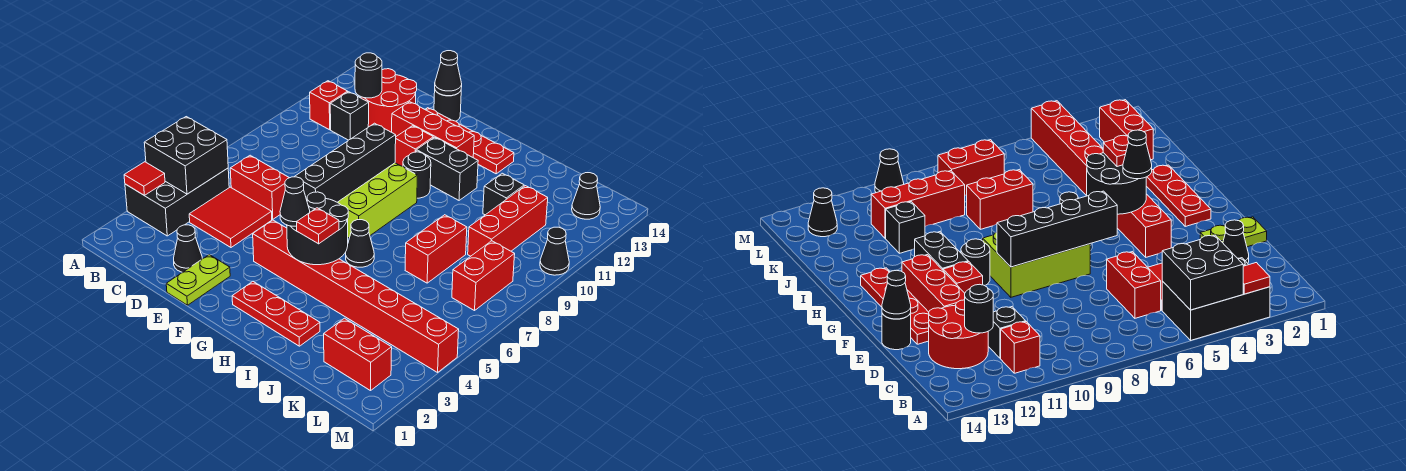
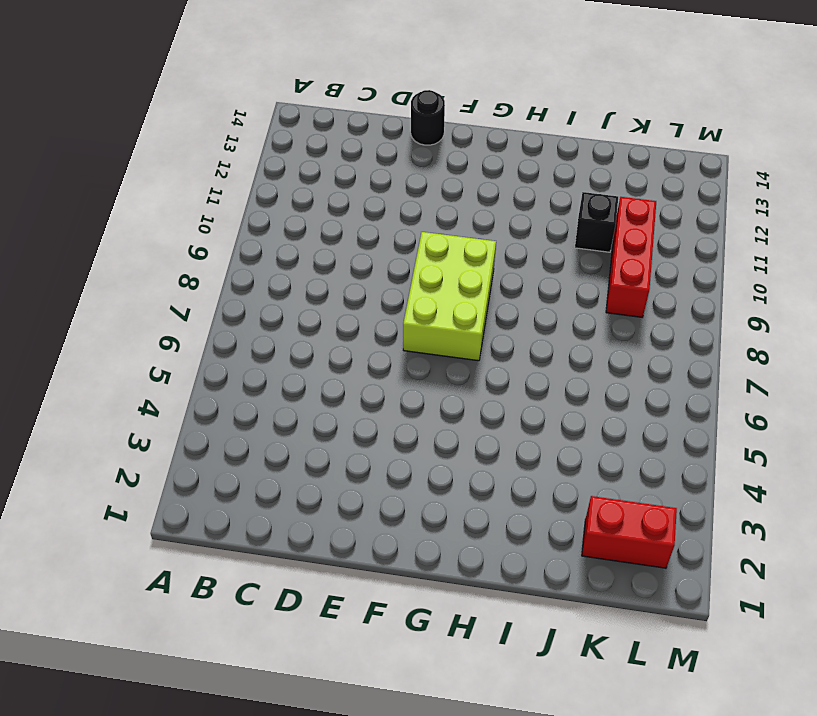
none -> black 2x3 brick [125,168,229,236]
none -> red 1x1 brick [310,81,348,130]
none -> red 2x2 tile [189,187,272,247]
none -> red 1x2 brick [230,155,289,219]

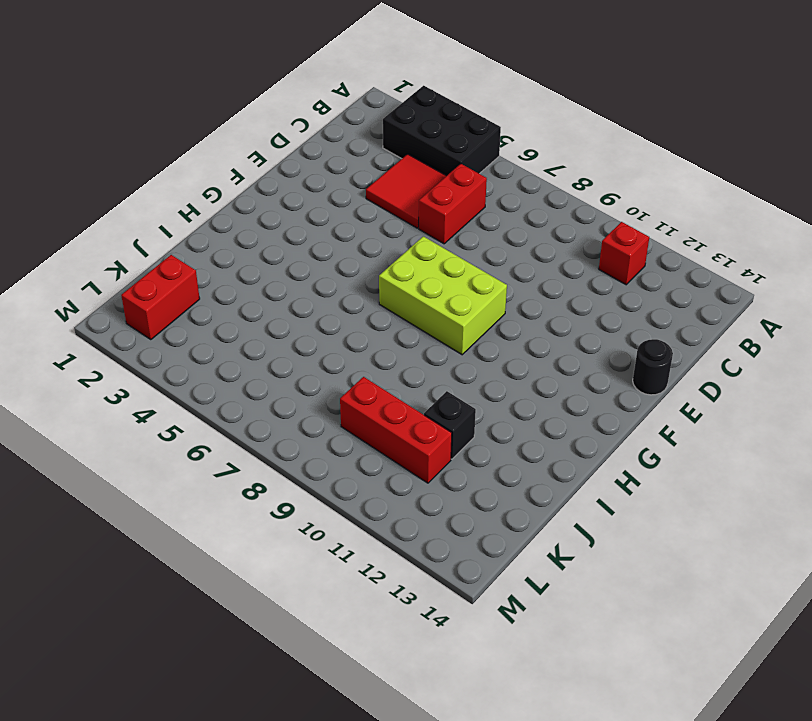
none -> black 1x1 brick [330,92,369,140]
none -> red 2x2 round brick [361,69,417,132]
none -> black 1x1 cone [174,225,202,272]
none -> lime 1x2 plate [166,255,230,305]

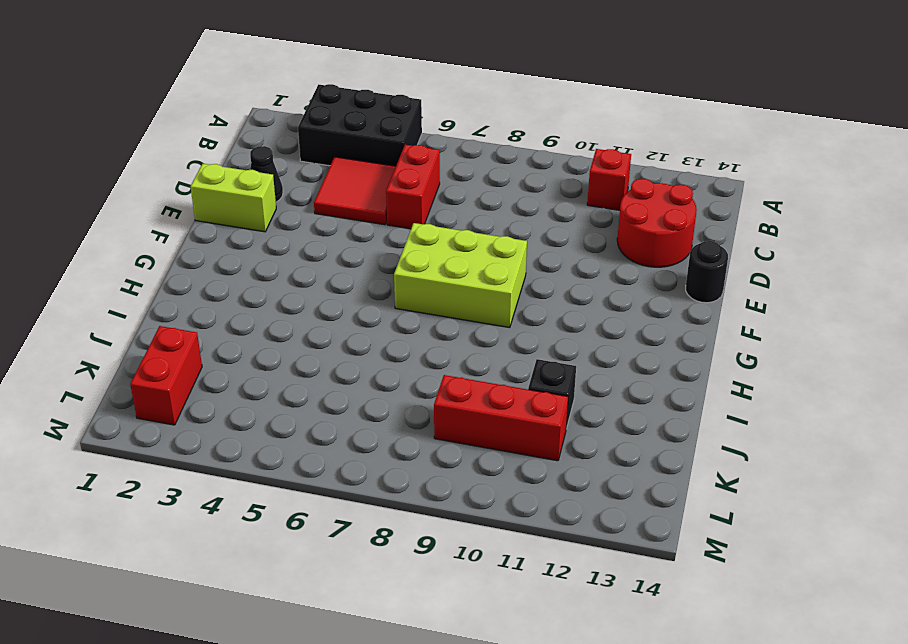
lime 1x2 brick [190,164,276,232] -> lime 1x2 plate [166,255,230,305]
none -> black 1x1 brick [330,92,369,140]
none -> red 1x3 brick [392,102,474,157]
none -> red 1x4 plate [425,108,514,174]
none -> red 1x8 brick [253,220,459,372]

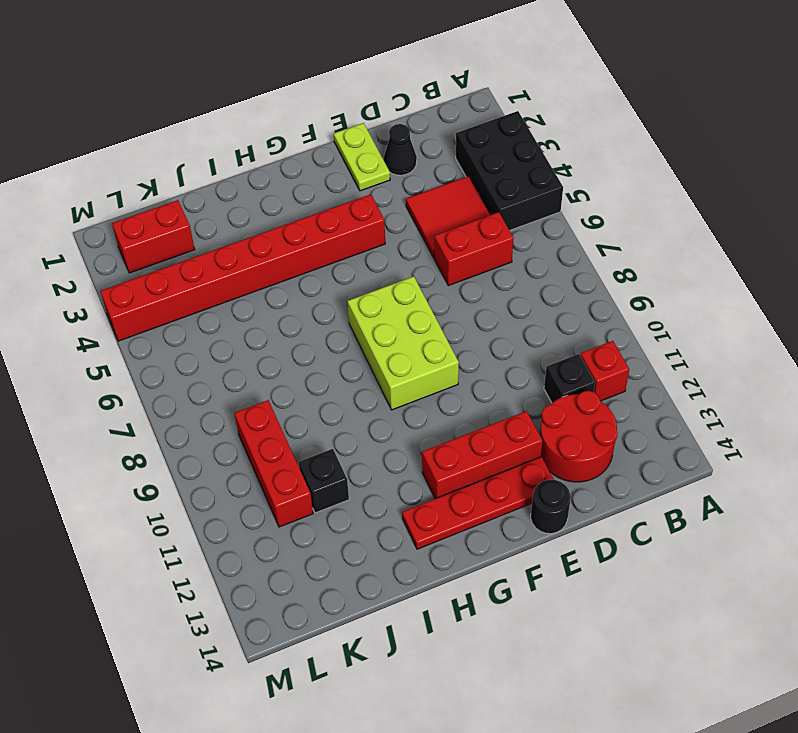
none -> red 1x1 brick [395,126,433,166]
none -> red 1x3 plate [232,281,320,346]
none -> black 1x1 round brick [403,152,431,198]
none -> black 1x2 brick [416,137,478,200]

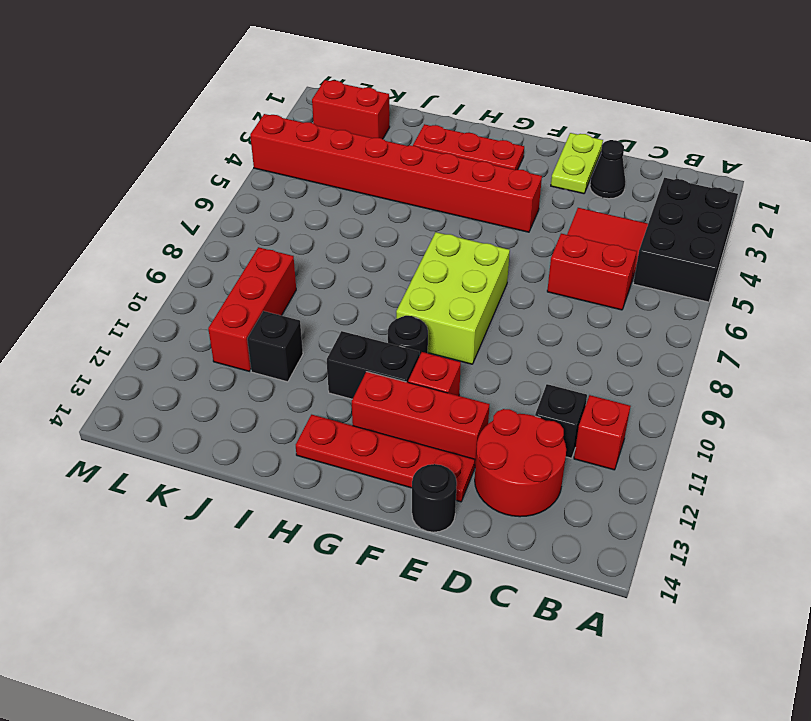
none -> black 1x1 cone [346,220,374,267]
none -> red 1x2 brick [405,215,467,283]
none -> red 1x2 brick [452,241,515,311]
none -> black 1x1 cone [572,173,600,219]

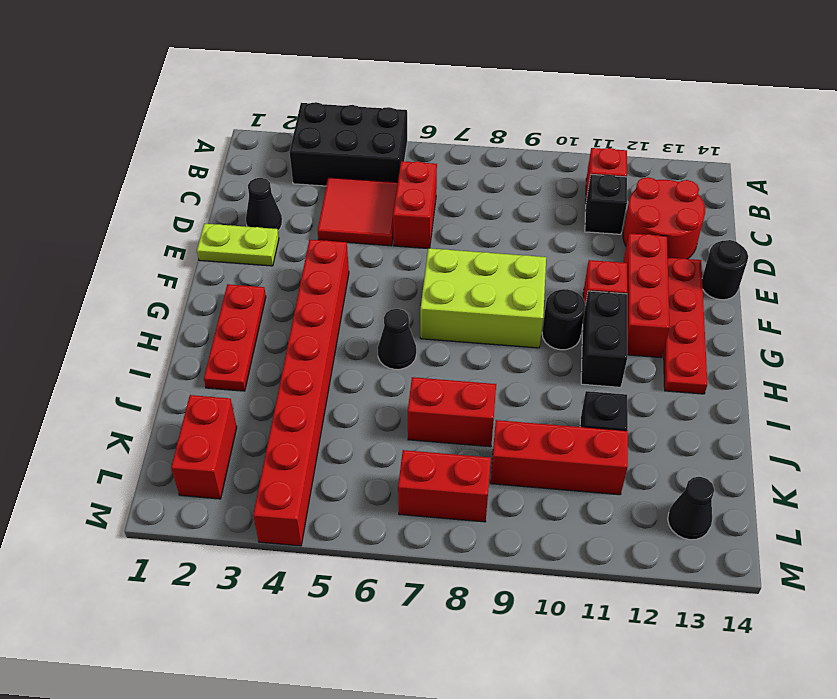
none -> black 1x1 cone [540,227,569,275]
none -> red 1x1 tile [124,162,165,195]
none -> black 2x2 brick [144,117,228,194]
none -> black 1x1 round brick [355,53,382,98]

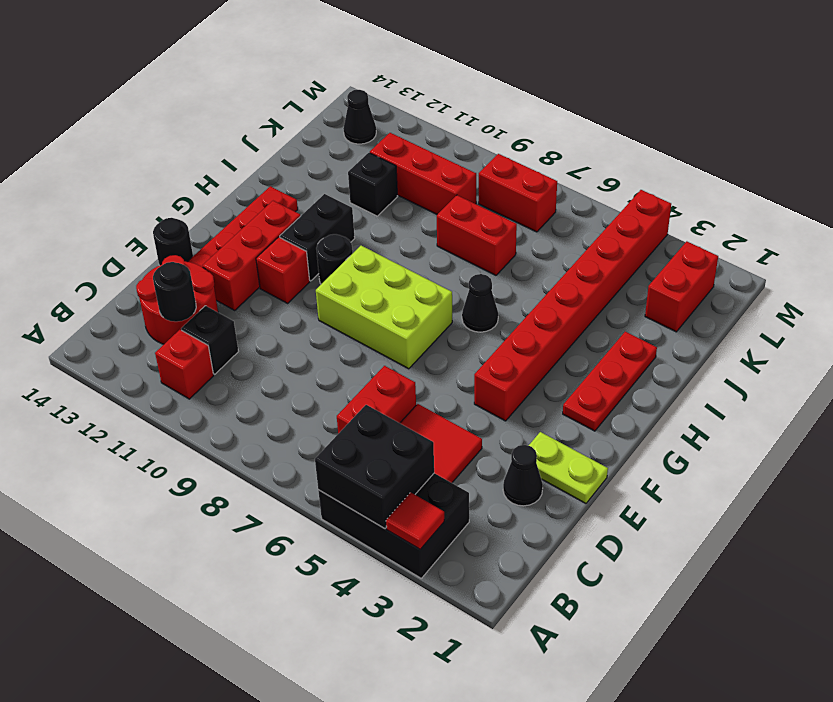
none -> black 1x1 cone [540,227,569,275]
none -> black 1x1 cone [435,51,462,96]
none -> black 1x4 brick [295,123,396,202]
none -> black 2x2 round brick [287,192,348,265]

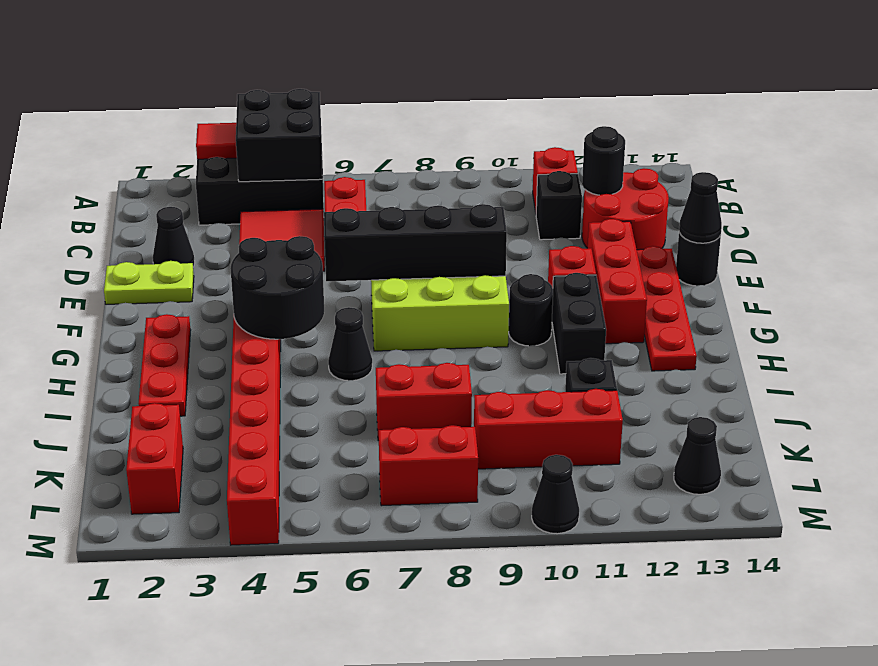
none -> black 1x1 cone [280,177,310,226]
none -> red 1x1 plate [297,208,339,244]

